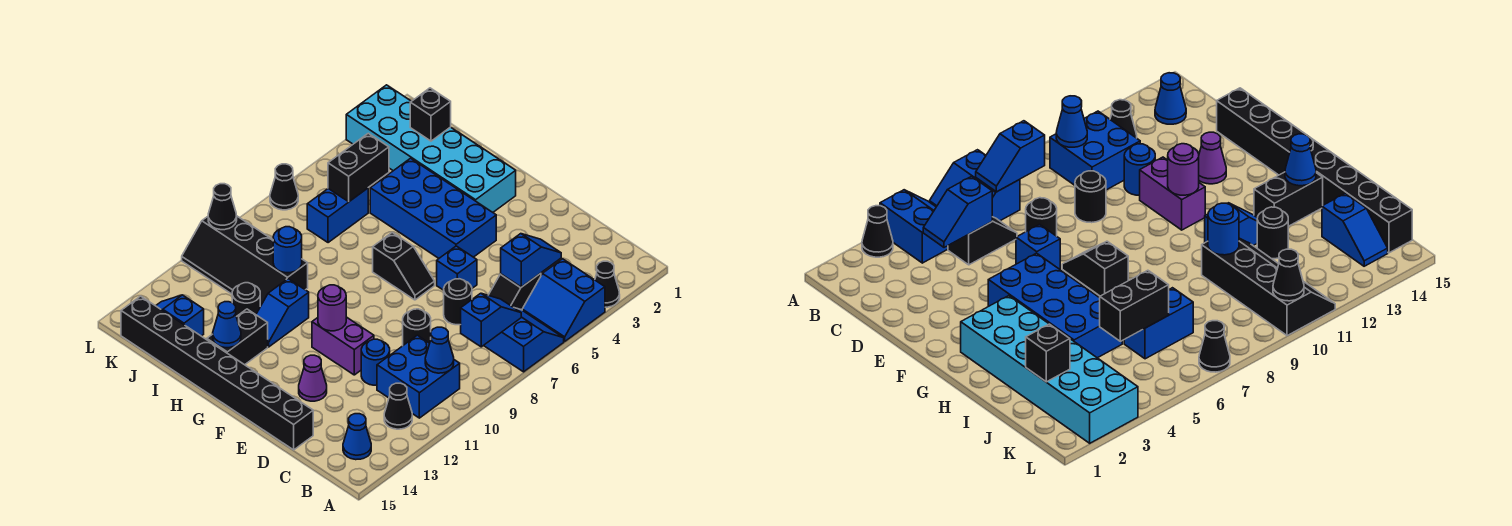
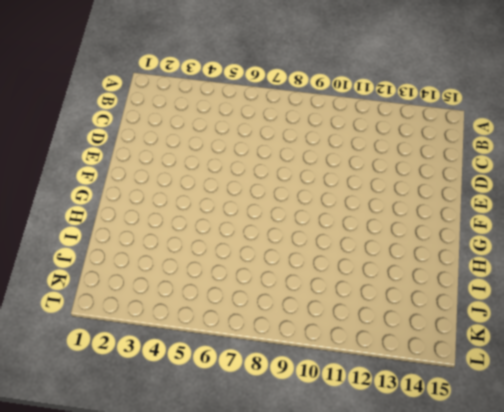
none -> black 1x1 cone [595,261,620,307]
none -> blue 2x2 slope [522,259,605,341]
none -> blue 2x2 slope [484,308,564,372]
none -> blue 2x2 brick [377,335,460,418]

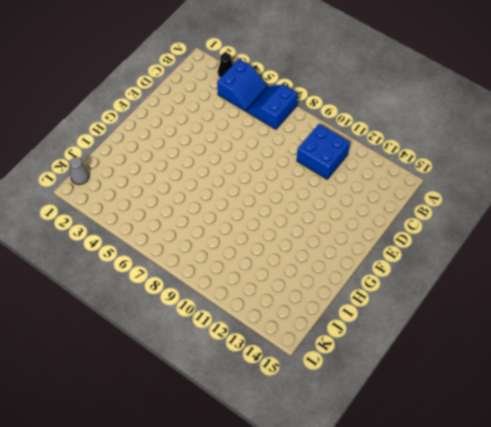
grey 1x1 cone [70,157,89,185] -> none
none -> black 1x1 cone [384,383,412,429]
none -> blue 1x1 cone [343,414,371,460]
none -> black 1x2 slope [488,273,541,310]
none -> black 1x1 round brick [444,279,472,325]

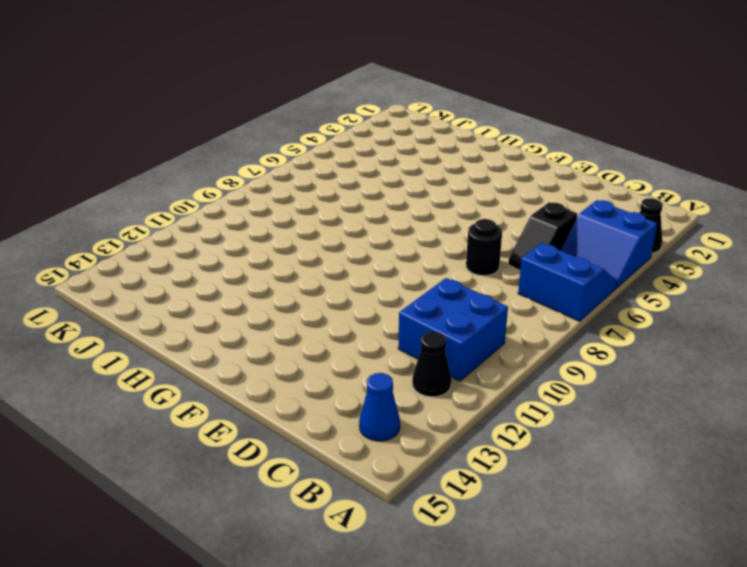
none -> black 1x1 round brick [403,309,431,345]
none -> blue 1x1 round brick [361,339,390,385]
none -> black 1x8 brick [121,296,313,450]
none -> blue 1x1 brick [437,246,477,290]

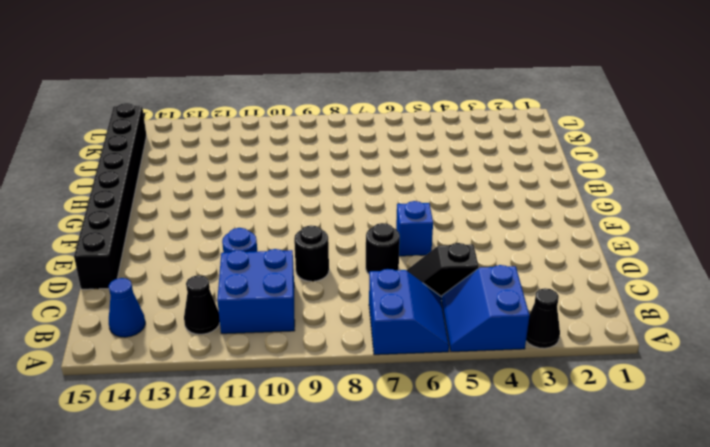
none -> purple 1x2 brick [312,317,374,375]
none -> purple 1x1 cone [299,355,327,401]
none -> blue 2x4 brick [370,158,496,258]
none -> black 1x2 slope [373,233,435,300]

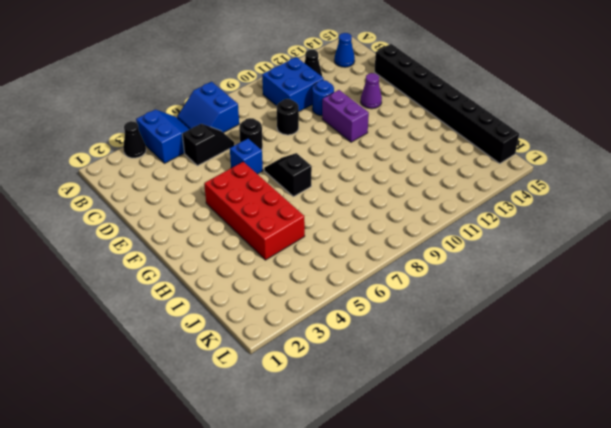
red 2x4 brick [204,162,305,260] -> blue 2x4 brick [370,158,496,258]
none -> cyan 2x6 brick [346,85,516,212]
none -> blue 1x2 slope [256,279,309,347]
none -> black 1x2 brick [207,309,268,365]
none -> black 2x4 slope [182,216,308,306]

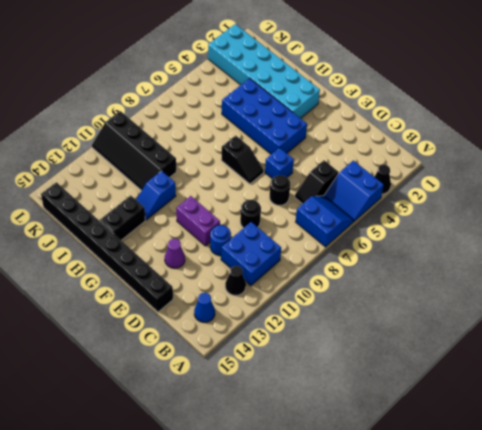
none -> black 1x1 round brick [232,283,260,317]
none -> blue 1x2 brick [307,188,368,243]
none -> blue 1x2 slope [156,295,204,336]
none -> black 1x1 cone [270,164,298,210]

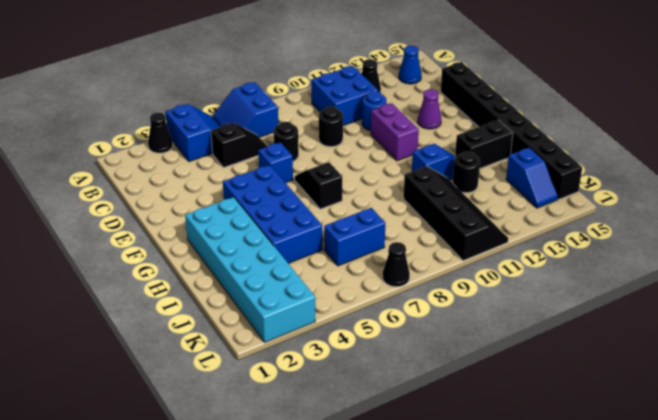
none -> blue 1x2 slope [461,293,521,347]
none -> blue 1x1 cone [425,327,454,373]
none -> blue 1x2 slope [501,234,561,287]
none -> purple 1x1 round brick [318,285,346,331]

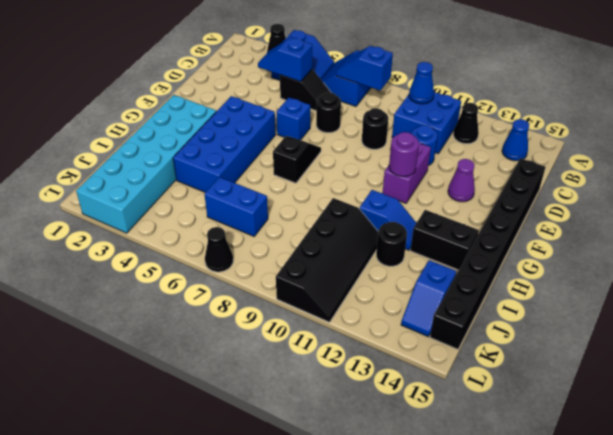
none -> blue 1x1 cone [213,302,241,348]
none -> blue 1x1 round brick [273,227,302,273]
none -> black 1x1 brick [410,88,451,141]
none -> black 1x2 brick [328,133,389,202]

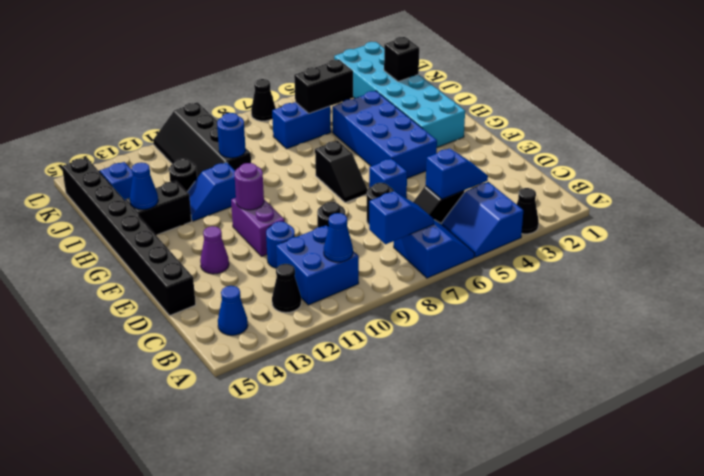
none -> black 1x1 cone [208,184,237,230]

